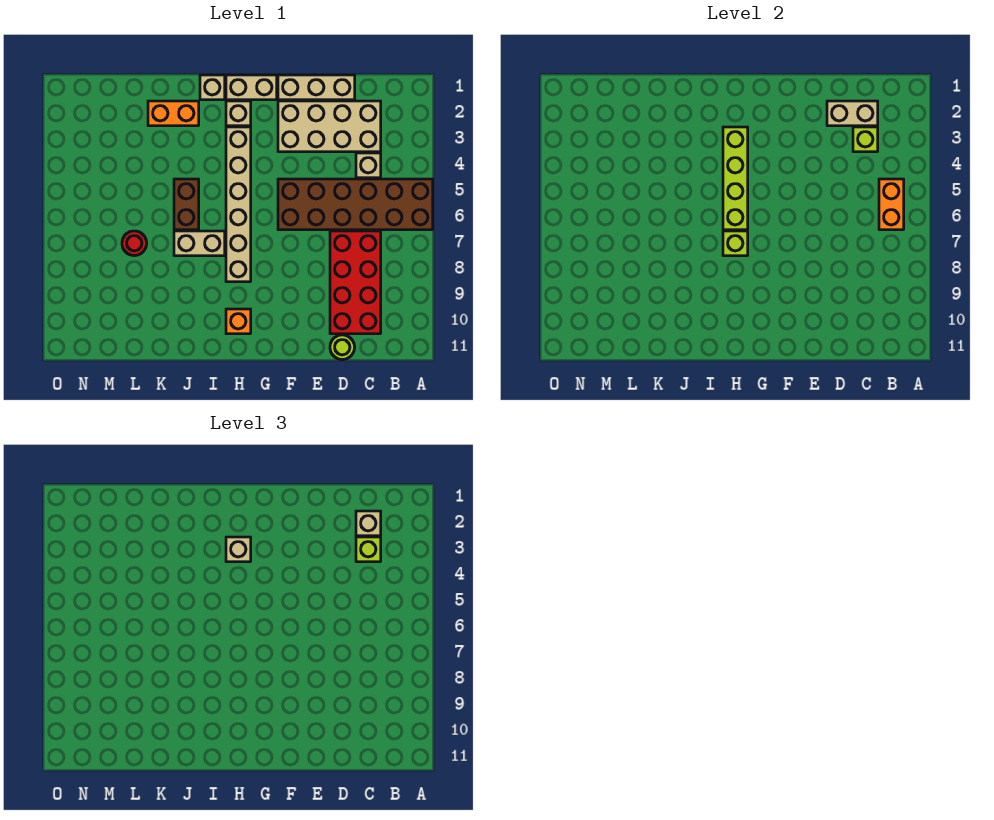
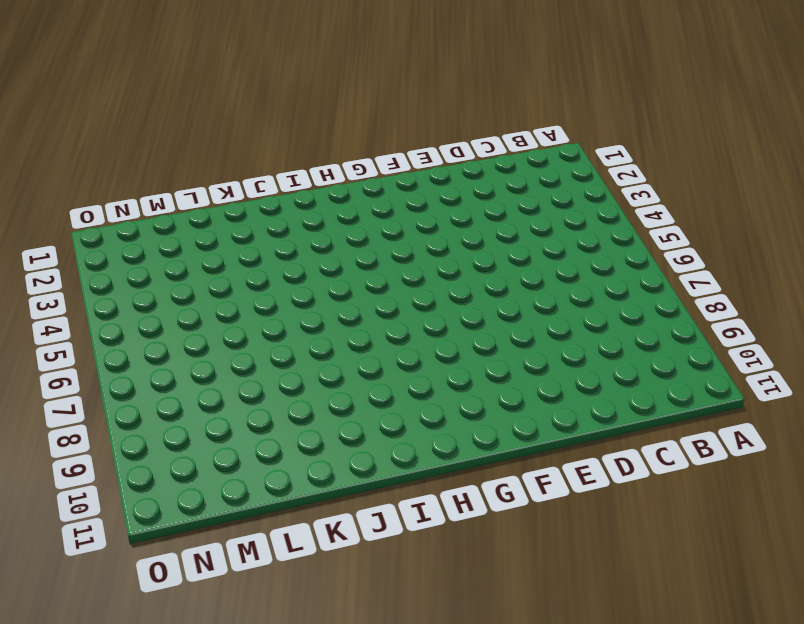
none -> brown 2x6 brick [278,179,433,230]
none -> tan 2x4 brick [278,101,381,152]
none -> tan 1x1 brick [356,153,381,178]

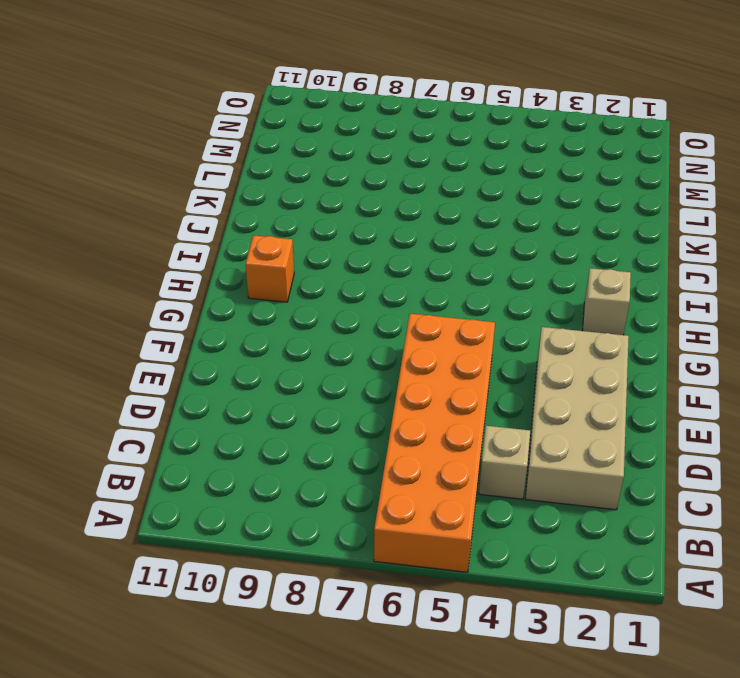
orange 2x6 brick [374,314,495,572] -> brown 2x6 brick [278,179,433,230]
none -> red 2x4 brick [330,231,381,334]
none -> tan 1x3 brick [278,75,355,100]
none -> lime 1x1 round brick [330,335,355,360]

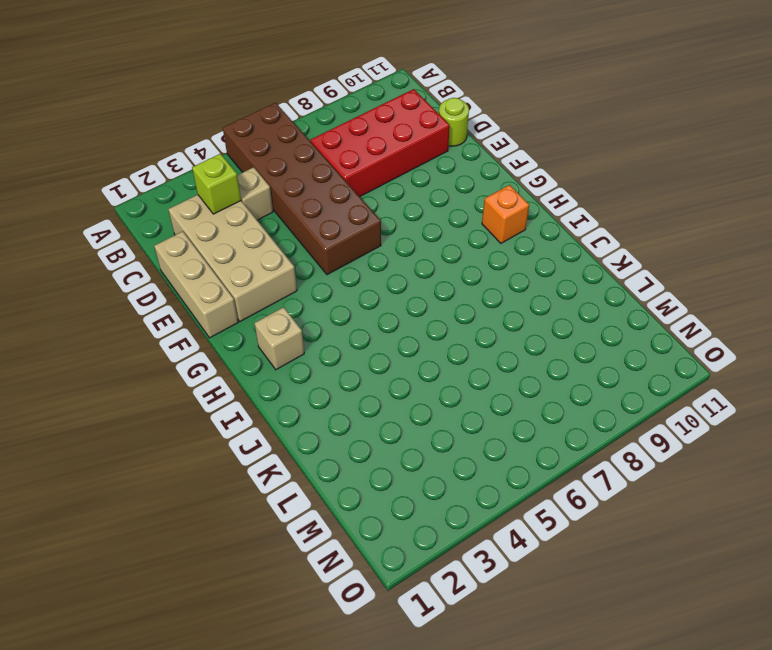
none -> tan 1x2 brick [226,75,277,100]
none -> tan 1x6 brick [226,127,251,282]
none -> tan 1x1 brick [200,75,225,100]

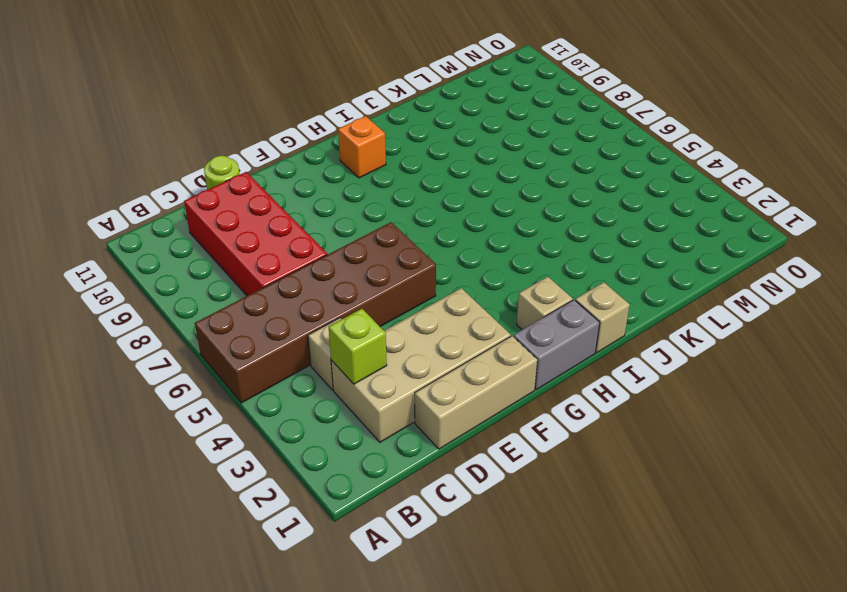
grey 1x2 brick [513,300,600,390] -> tan 1x2 brick [226,75,277,100]
none -> tan 1x6 brick [226,127,251,282]
none -> tan 1x2 brick [174,231,225,256]
none -> orange 1x2 brick [148,101,199,126]

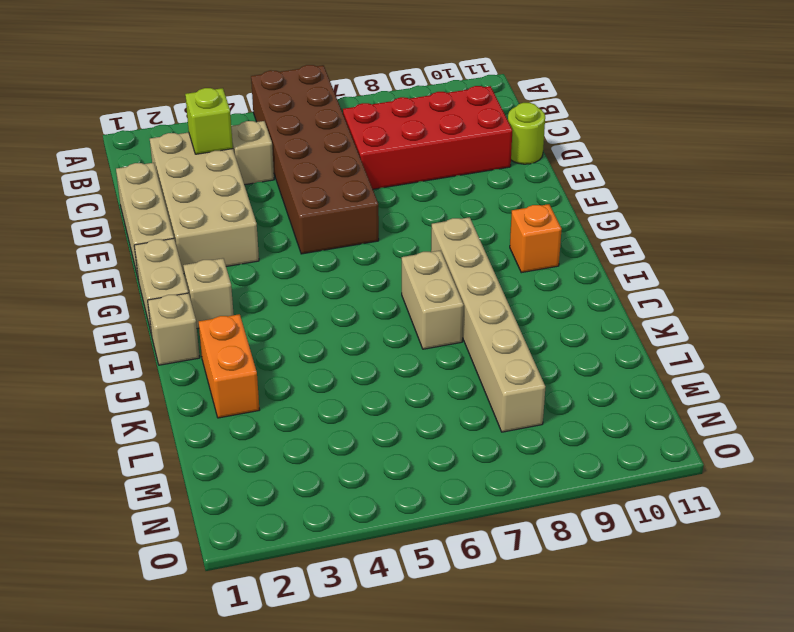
tan 1x6 brick [431,217,545,432] -> tan 1x6 brick turned to [226,127,251,282]
none -> brown 1x2 brick [174,179,199,230]
none -> red 1x1 round brick [122,231,147,256]
none -> orange 1x2 brick [879,179,904,230]

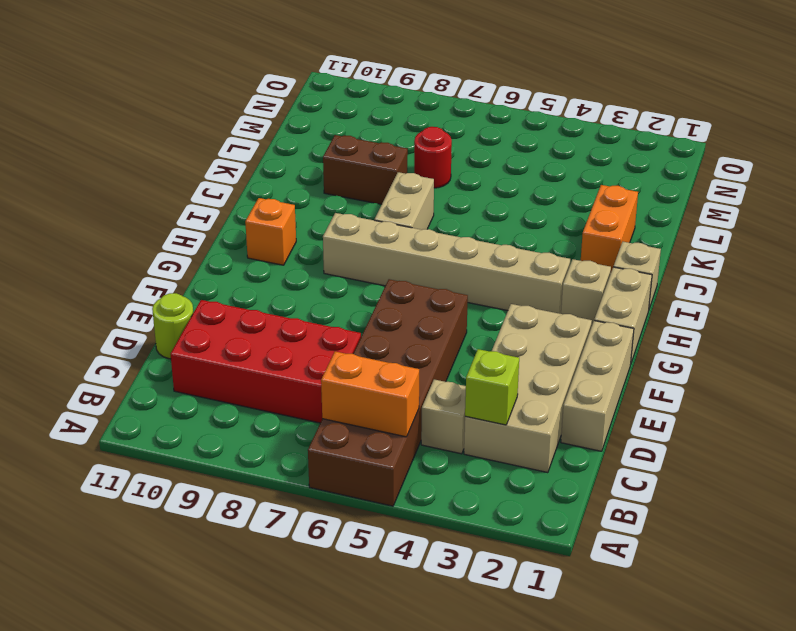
brown 1x2 brick [323,135,408,204] -> brown 1x2 brick moved to [174,179,199,230]
none -> tan 1x2 brick [827,101,878,126]
none -> lime 1x4 brick [723,127,748,230]
none -> lime 1x1 brick [723,231,748,256]

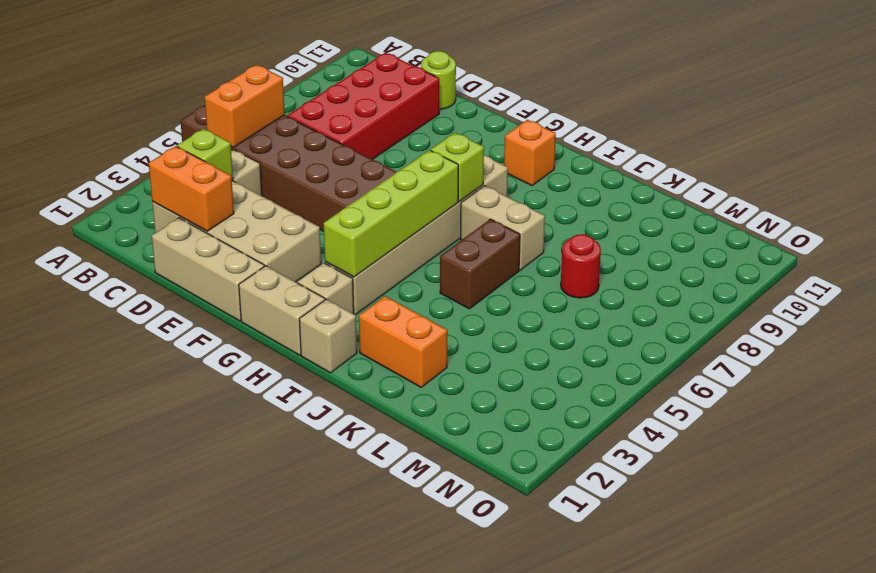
orange 1x2 brick [149,146,234,231] -> tan 1x2 brick [827,101,878,126]
none -> tan 1x1 brick [356,511,381,536]
none -> lime 1x1 brick [356,537,381,562]
none -> tan 1x1 brick [226,537,251,562]

